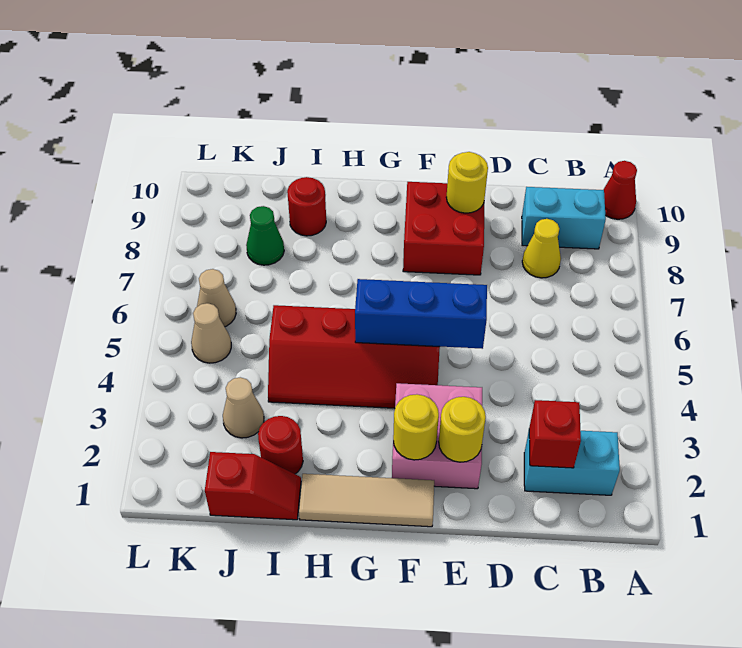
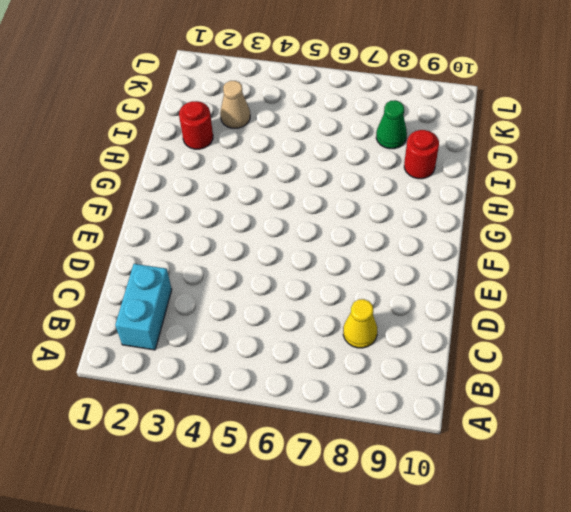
none -> red 1x1 cone [603,161,637,219]
none -> cyan 1x2 brick [522,187,606,249]
none -> pink 2x2 brick [392,383,482,489]

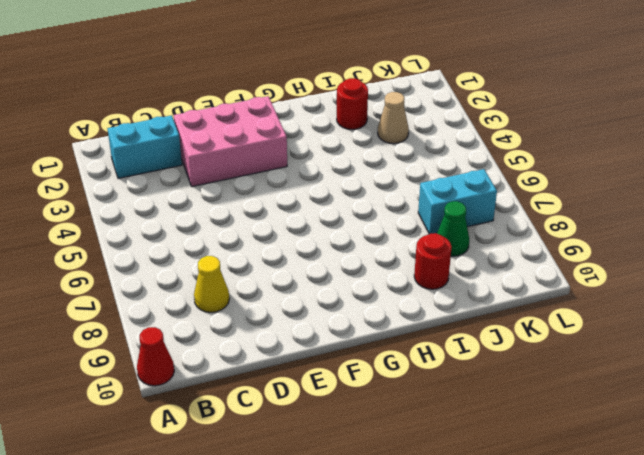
pink 2x3 brick [173,96,287,187] -> pink 2x2 brick [392,383,482,489]
cyan 1x2 brick [418,169,497,234] -> cyan 1x2 brick moved to [522,187,606,249]
none -> red 2x2 brick [403,182,484,275]
none -> tan 1x3 tile [299,474,434,527]
none -> red 2x4 slope [268,305,440,408]

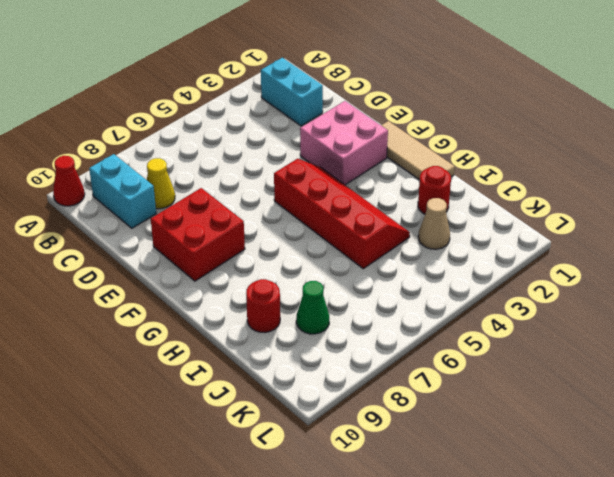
none -> red 1x2 slope [205,452,301,520]
none -> tan 1x1 cone [191,303,231,363]
none -> tan 1x1 cone [197,269,236,327]

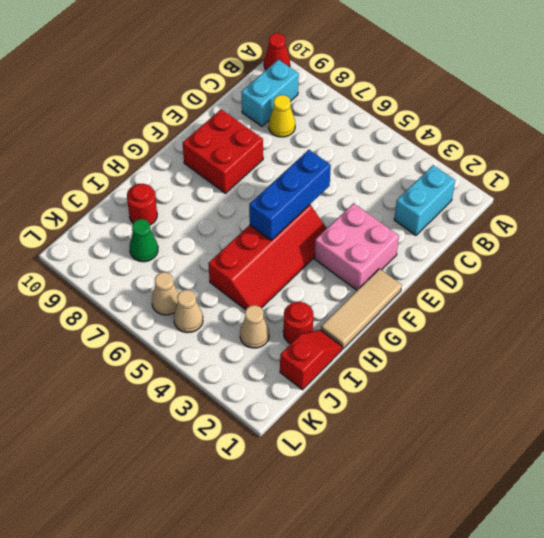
none -> red 1x1 brick [529,400,581,468]
none -> yellow 1x1 round brick [439,397,486,462]
none -> yellow 1x1 round brick [446,152,488,213]

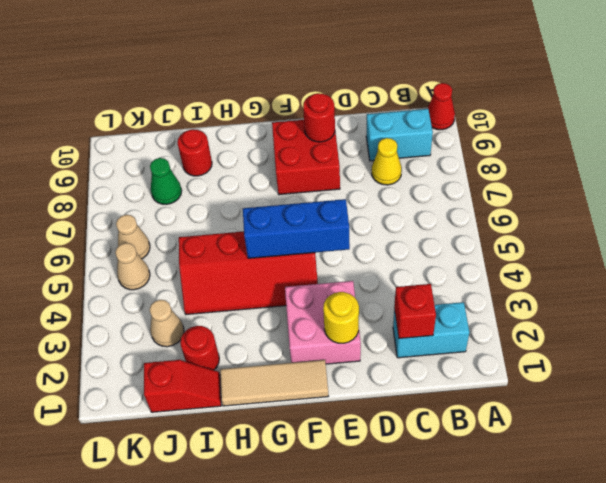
red 1x1 round brick [303,93,335,142] -> yellow 1x1 round brick [446,152,488,213]
none -> yellow 1x1 round brick [393,394,439,460]

